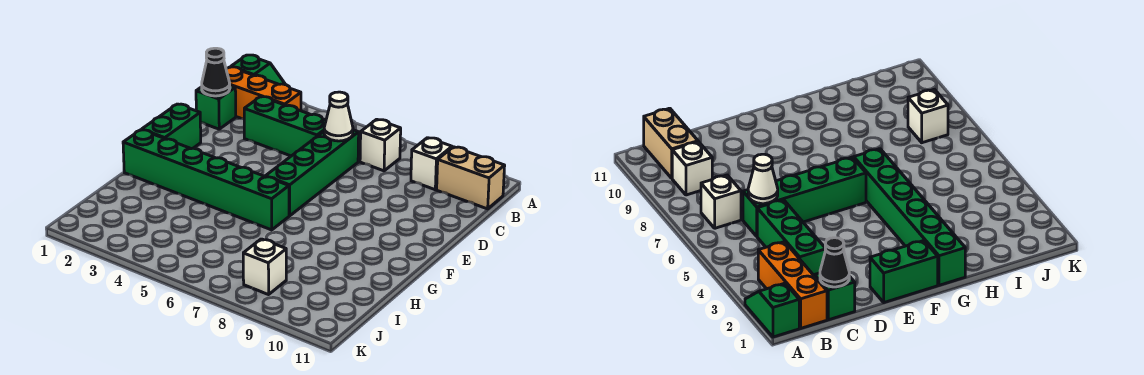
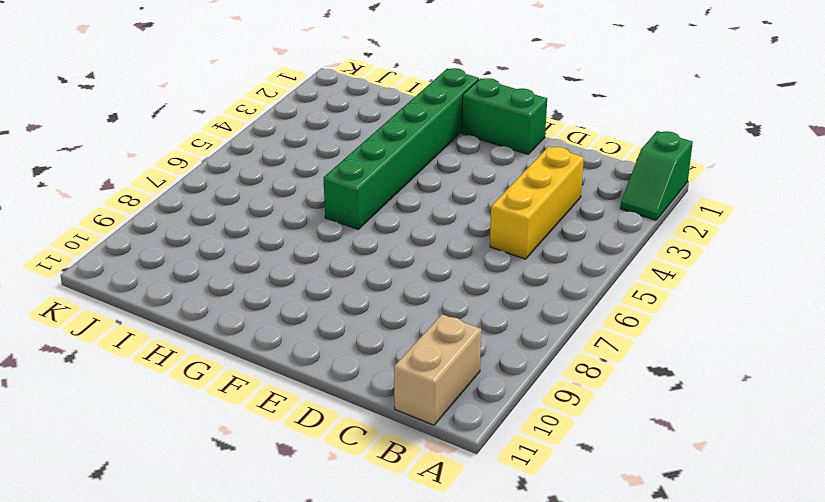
yellow 1x3 brick [490,146,584,259] -> green 1x3 brick [244,97,326,156]
none -> orange 1x3 brick [226,67,301,119]
none -> white 1x1 brick [360,119,401,171]
none -> white 1x1 brick [411,138,452,190]

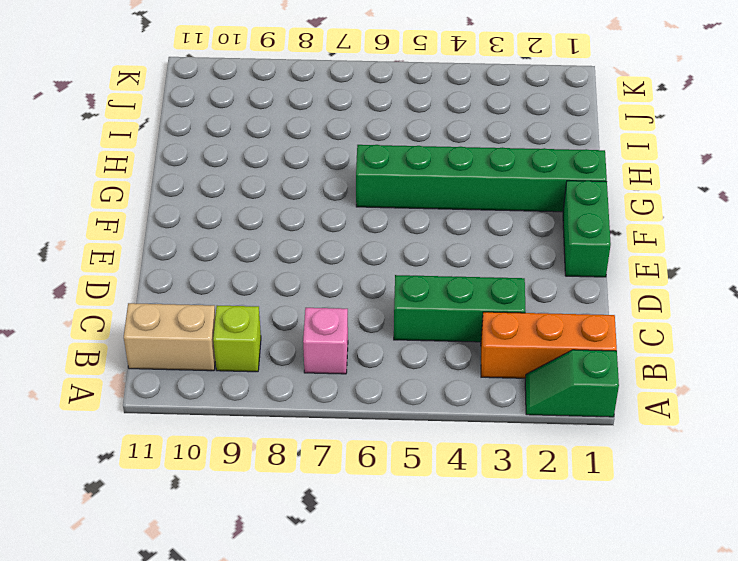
pink 1x1 brick [303,308,348,374] -> white 1x1 brick [360,119,401,171]
lime 1x1 brick [213,306,261,372] -> white 1x1 brick [411,138,452,190]
none -> green 1x1 brick [196,85,236,129]
none -> green 1x4 brick [265,130,359,216]
none -> white 1x1 brick [243,239,286,295]

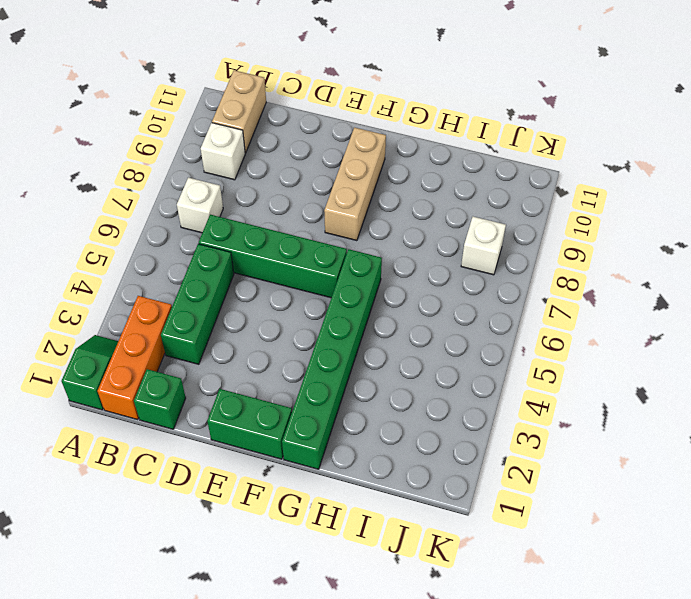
tan 1x3 brick [324,127,386,241] -> none
none -> black 1x1 cone [202,48,230,96]
none -> white 1x1 cone [324,92,353,141]

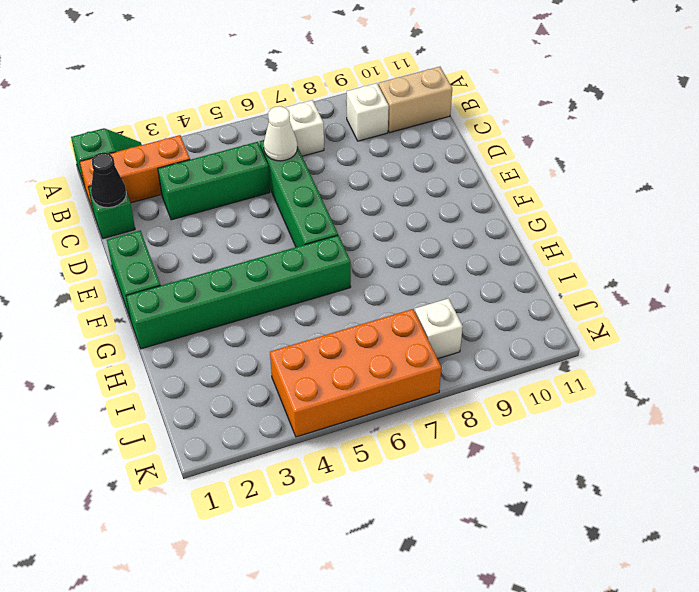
orange 2x4 brick [270,309,441,437] -> none

